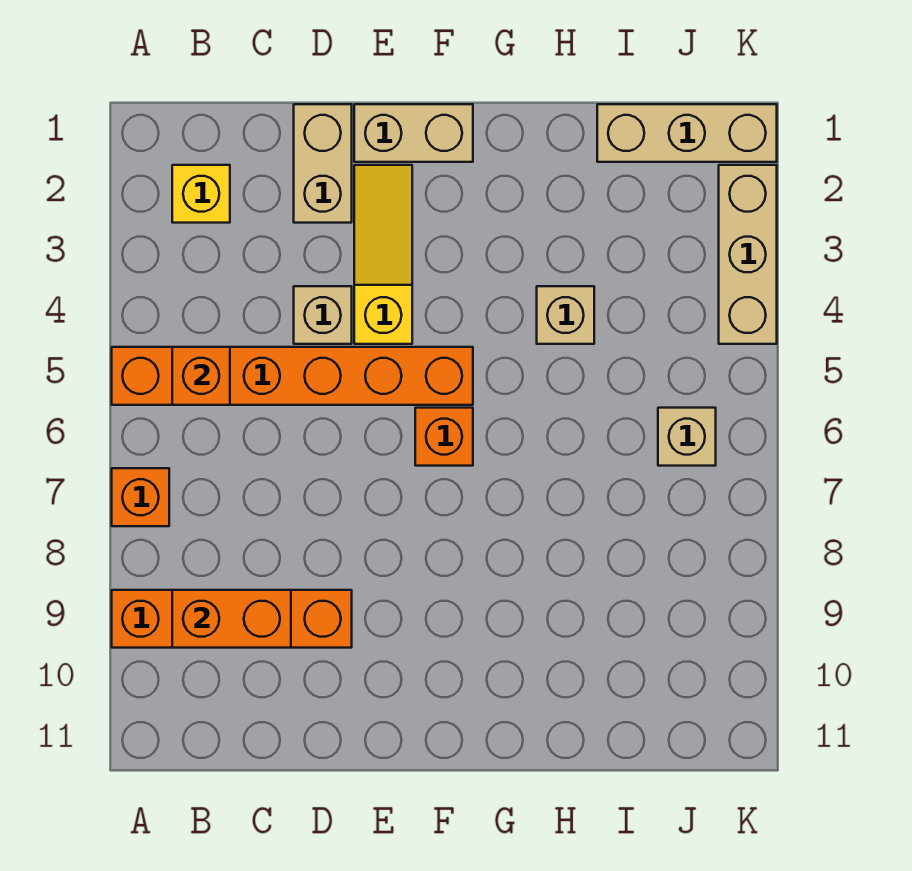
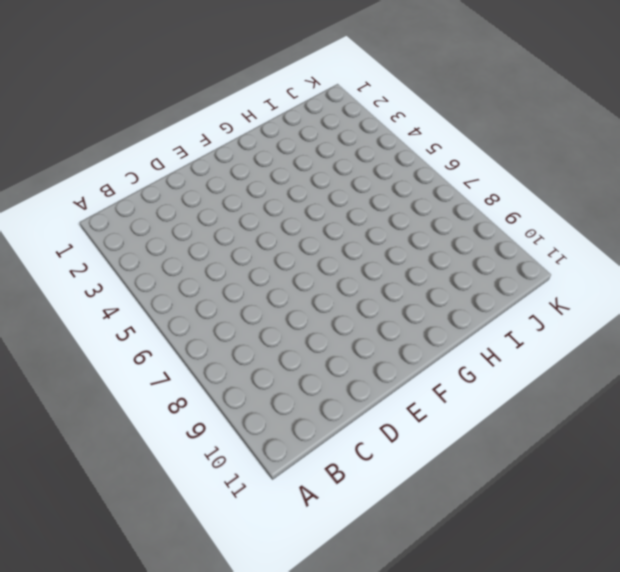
none -> orange 1x6 brick [112,347,473,405]
none -> orange 1x1 brick [112,468,169,526]
none -> orange 1x4 brick [112,590,352,648]

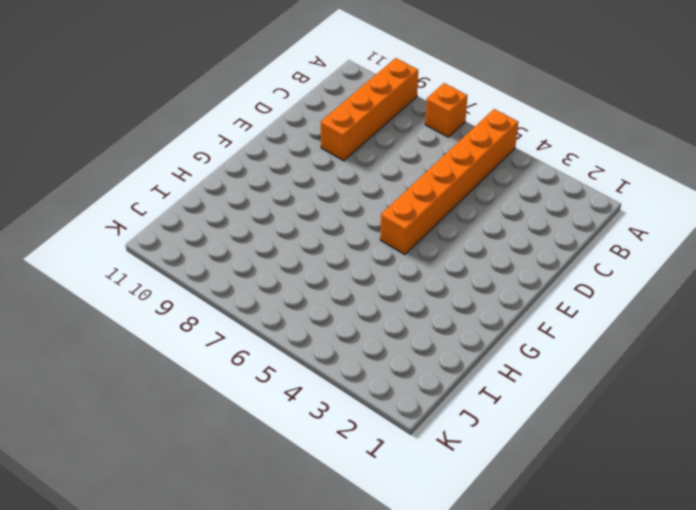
none -> yellow 1x1 brick [172,165,230,223]
none -> tan 1x2 brick [294,104,352,223]
none -> tan 1x1 brick [294,286,352,344]

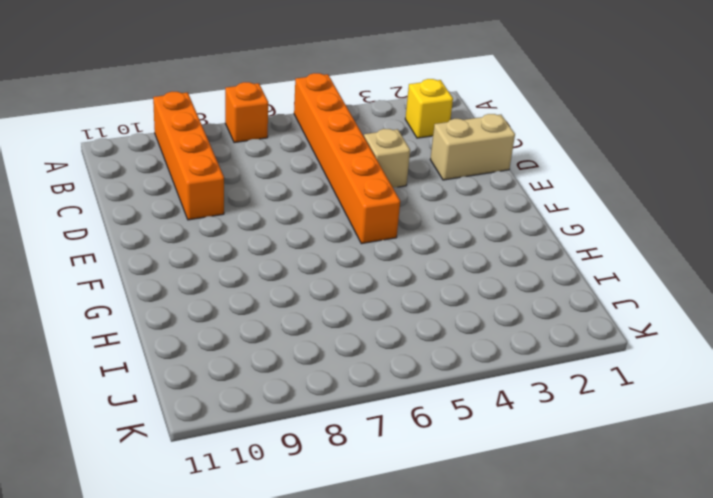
none -> tan 1x2 brick [354,104,473,162]
none -> yellow 1x3 slope [354,165,412,344]
none -> orange 1x1 brick [415,408,473,466]

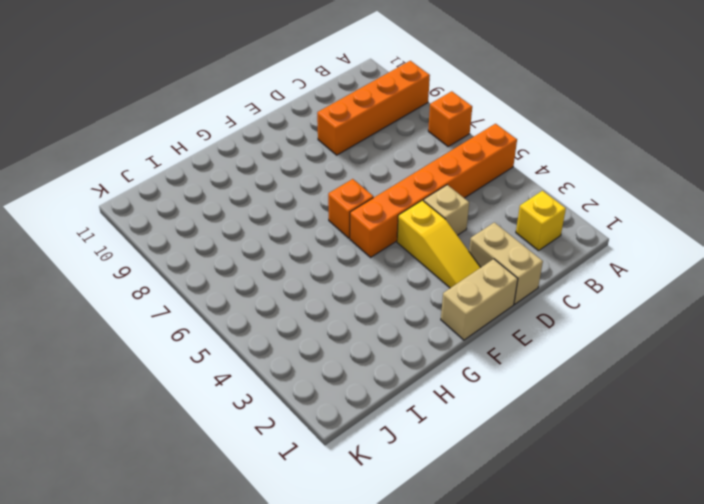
none -> tan 1x1 brick [537,286,594,344]
none -> tan 1x3 brick [597,104,777,162]
none -> tan 1x1 brick [658,408,716,466]

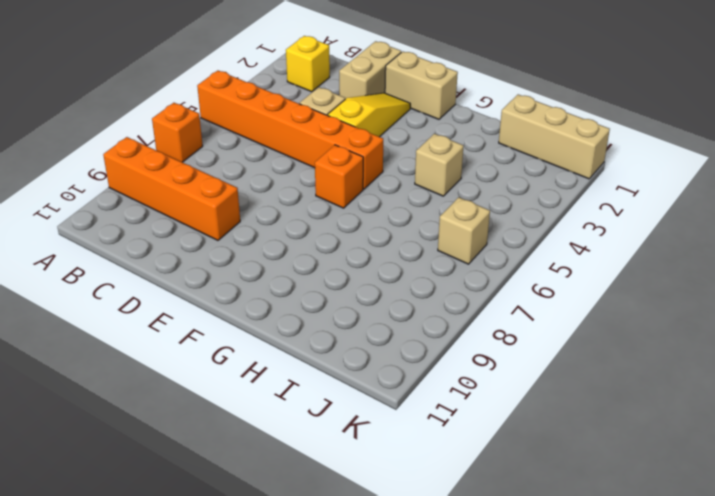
none -> tan 1x3 brick [719,165,777,344]
none -> orange 1x1 brick [172,347,230,405]
none -> orange 1x2 brick [172,590,291,648]

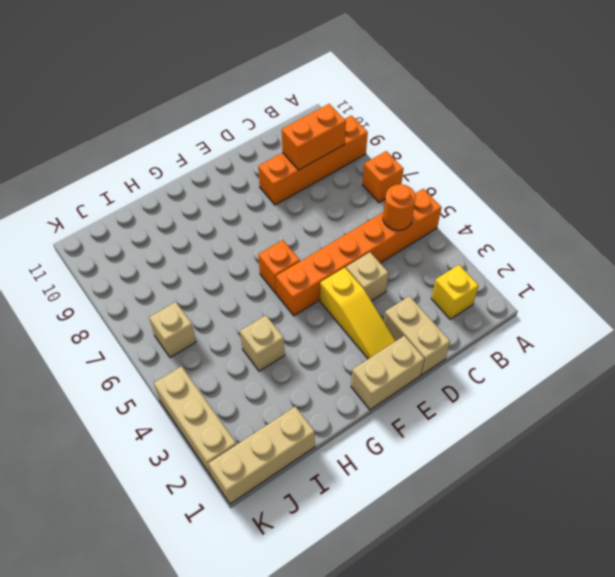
orange 1x1 round brick [383,184,416,230] -> orange 1x1 brick [172,347,230,405]

